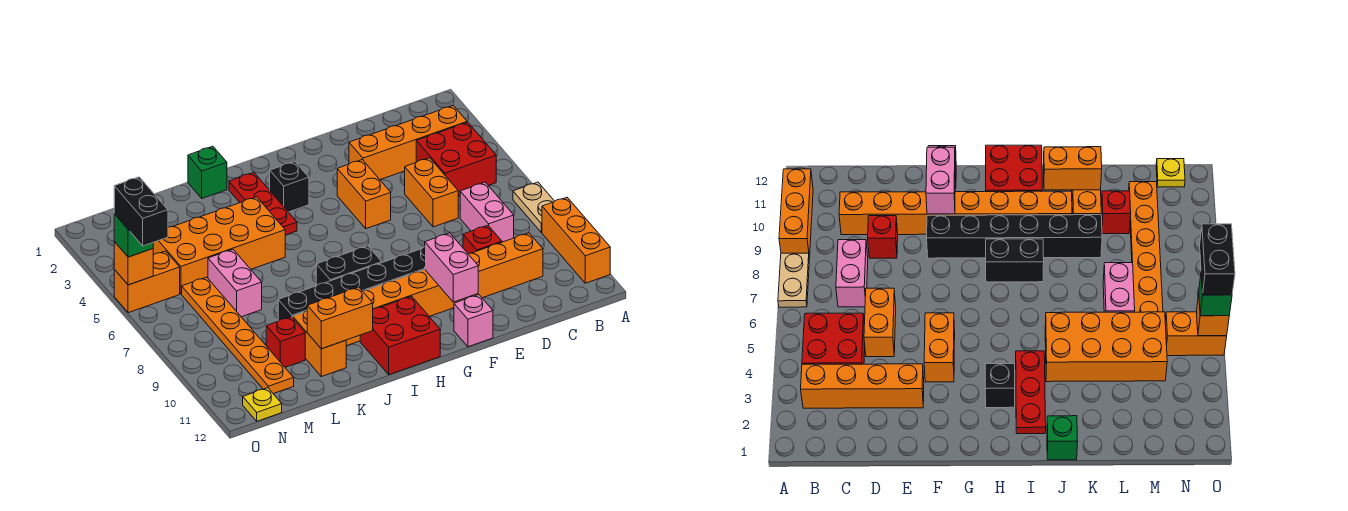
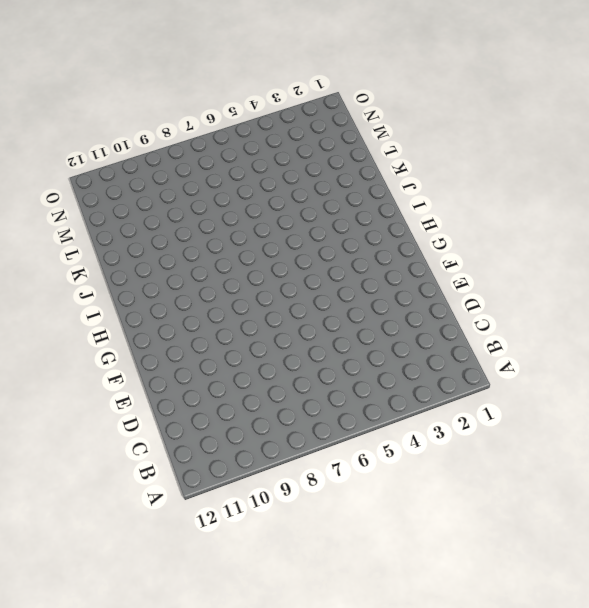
none -> tan 1x2 plate [513,182,554,233]
none -> orange 1x3 brick [542,198,610,283]
none -> orange 1x4 brick [349,106,467,180]

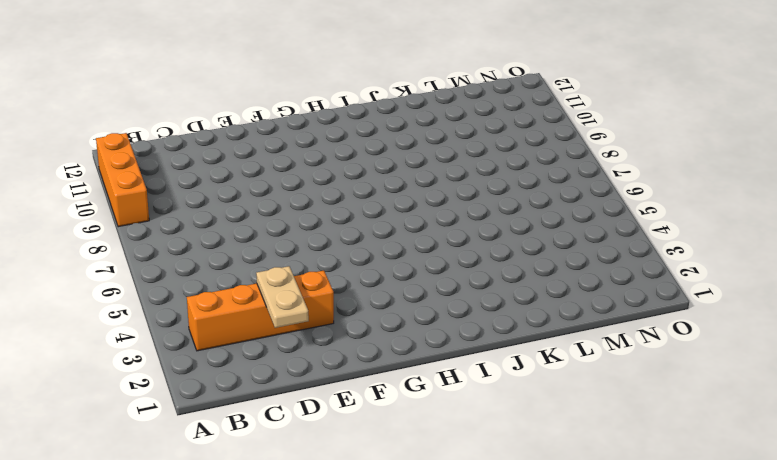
tan 1x2 plate [256,266,309,328] -> tan 1x2 plate moved to [513,182,554,233]
none -> red 2x2 brick [416,122,496,196]
none -> pink 1x2 brick [460,182,514,242]
none -> orange 1x8 brick [346,233,543,346]

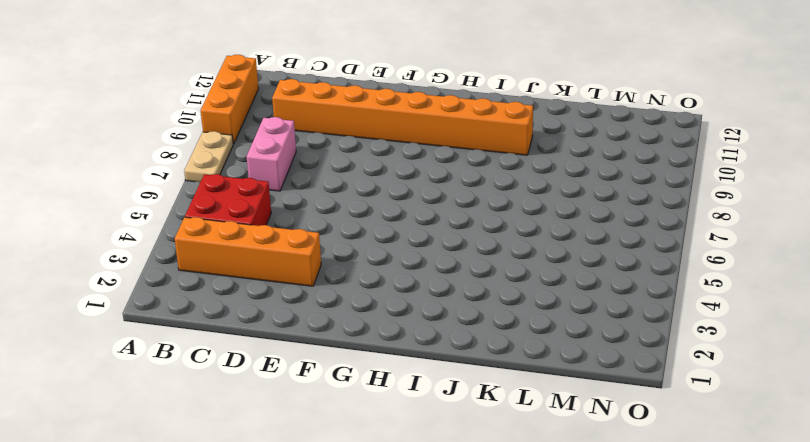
none -> orange 1x2 brick [405,158,458,227]
none -> red 1x1 brick [463,225,502,254]
none -> orange 1x2 brick [337,160,391,229]

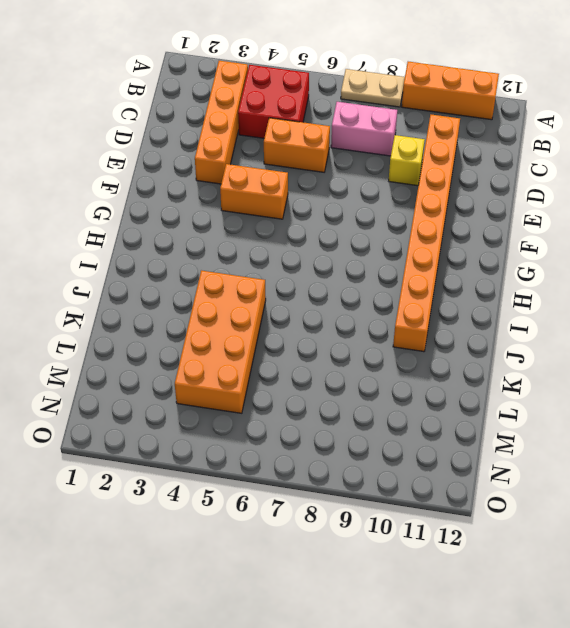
yellow 1x1 brick [389,135,425,186] -> red 1x1 brick [463,225,502,254]
none -> black 1x6 brick [278,247,425,321]
none -> pink 1x1 brick [454,295,493,347]
none -> black 1x1 brick [270,161,309,212]

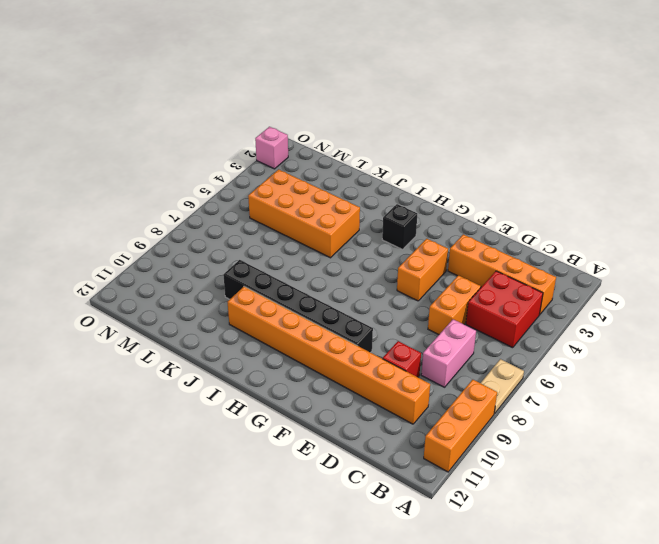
pink 1x1 brick [255,127,288,169] -> pink 1x1 brick moved to [454,295,493,347]
none -> black 1x2 brick [316,246,382,286]
none -> red 2x2 brick [360,296,440,375]
none -> red 1x3 plate [229,172,297,235]

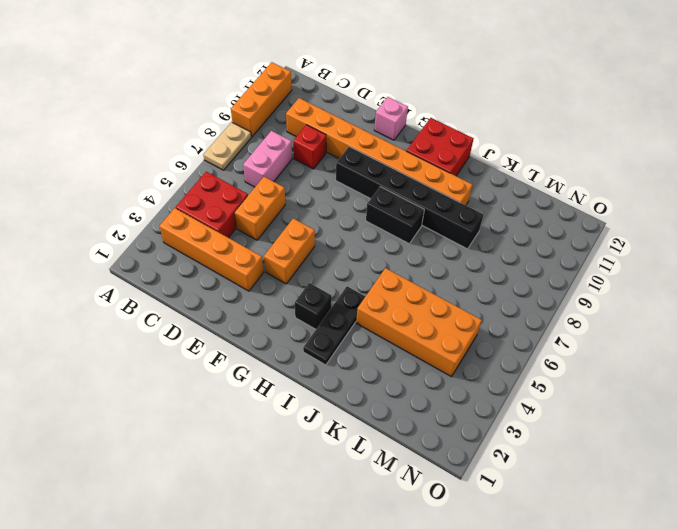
black 1x3 plate [303,286,365,365] -> red 1x3 plate [229,172,297,235]
none -> green 1x1 brick [188,146,227,198]
none -> orange 1x2 brick [293,311,346,377]
none -> pink 1x2 brick [208,249,262,317]

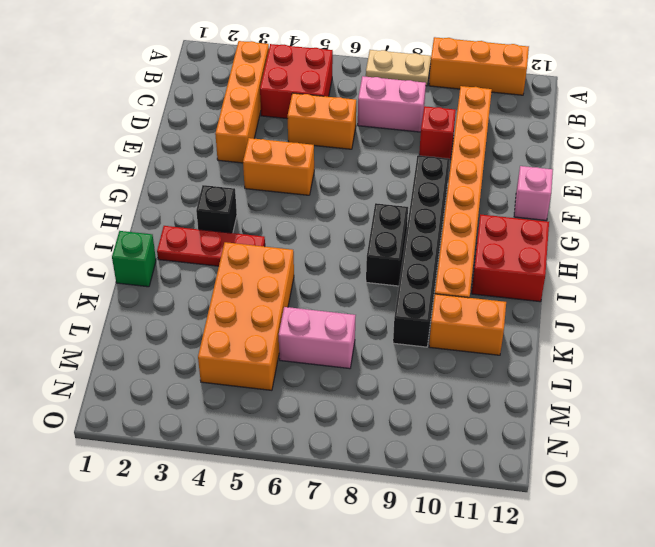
none -> red 1x1 brick [266,317,305,367]
none -> orange 1x6 plate [182,277,294,394]
none -> orange 1x2 brick [114,251,180,313]

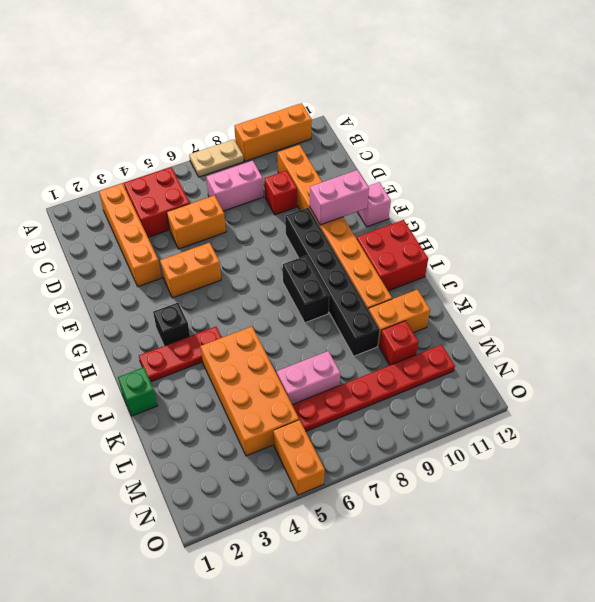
red 1x6 plate [292,345,455,431] -> orange 1x6 plate [182,277,294,394]
none -> yellow 1x1 plate [243,388,282,421]
none -> orange 1x2 brick [307,287,373,349]
none -> orange 1x1 brick [114,242,153,285]

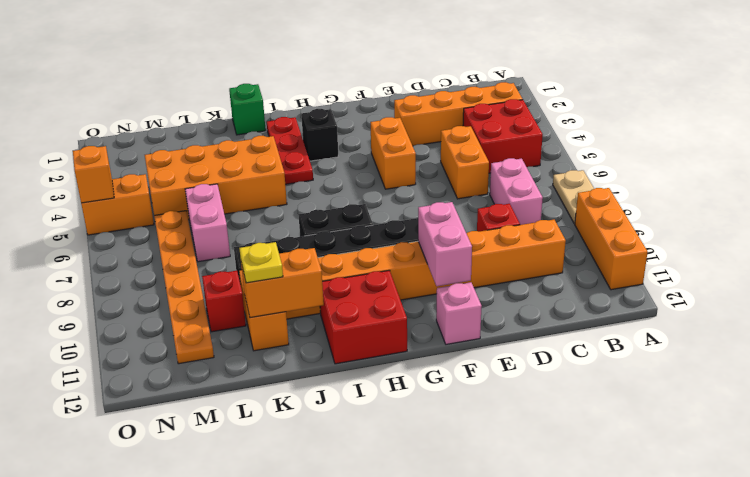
yellow 1x1 plate [239,242,283,283] -> yellow 1x1 plate moved to [243,388,282,421]
none -> green 1x1 brick [114,214,153,257]
none -> black 1x2 brick [114,177,168,246]

